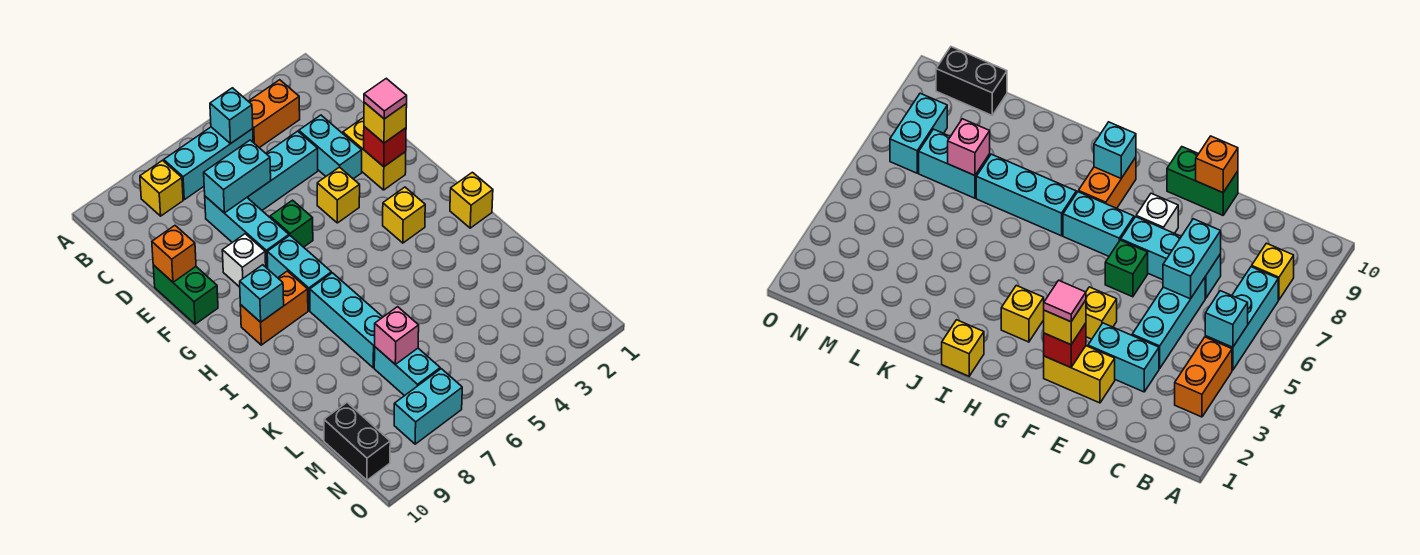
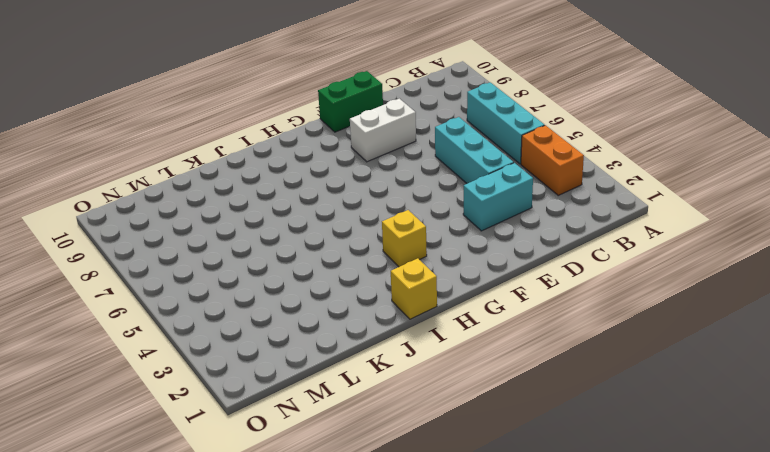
white 1x2 brick [350,99,416,162] -> white 1x1 brick [222,234,266,287]
none -> yellow 1x1 brick [140,161,183,216]
none -> cyan 1x3 brick [205,196,289,269]
none -> yellow 1x2 brick [343,117,406,190]

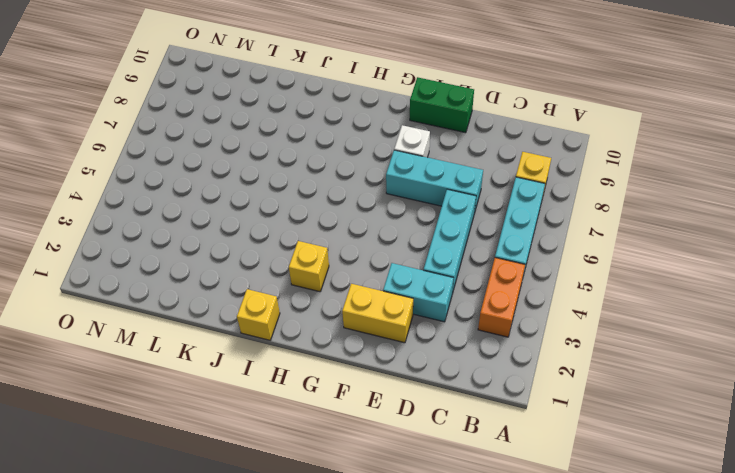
none -> yellow 1x1 brick [317,167,360,223]
none -> green 1x1 brick [270,200,313,247]
none -> cyan 1x2 brick [267,236,331,311]

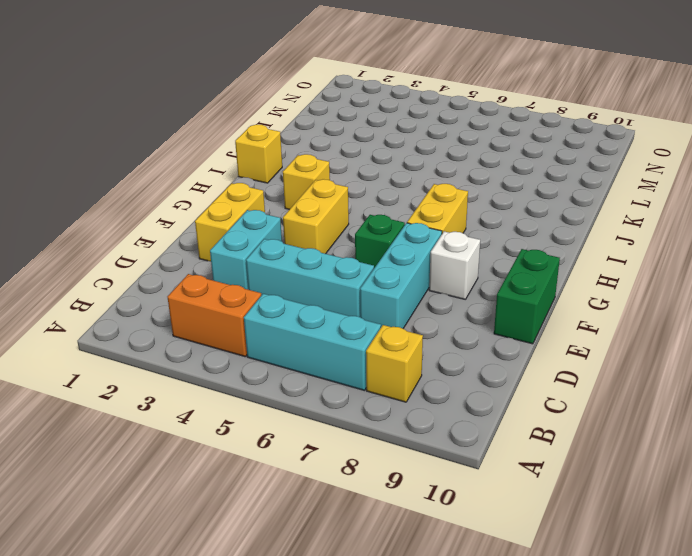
yellow 1x2 brick [283,179,349,254] -> yellow 1x1 brick [317,167,360,223]
yellow 1x2 brick [407,184,468,233] -> cyan 1x2 brick [267,236,331,311]
none -> orange 1x2 brick [240,271,308,345]
none -> cyan 1x3 brick [310,273,383,368]
none -> cyan 1x2 brick [374,347,440,396]

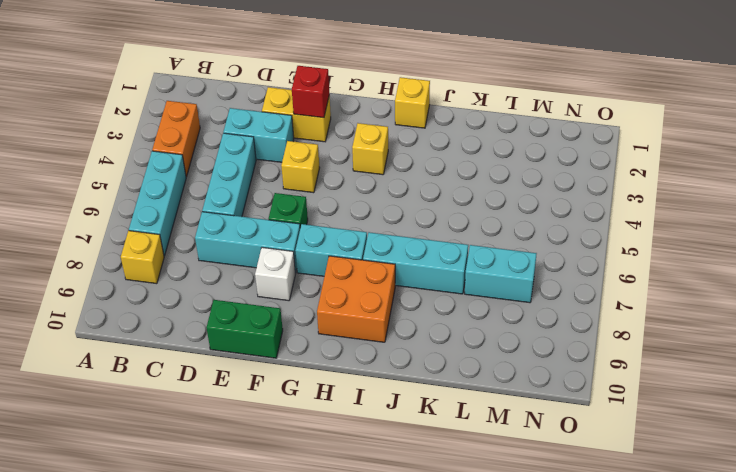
orange 2x2 brick [317,256,395,342] -> orange 1x2 brick [240,271,308,345]
none -> black 1x2 brick [324,403,390,480]
none -> cyan 1x2 brick [394,369,462,444]
none -> cyan 1x1 brick [210,88,253,144]

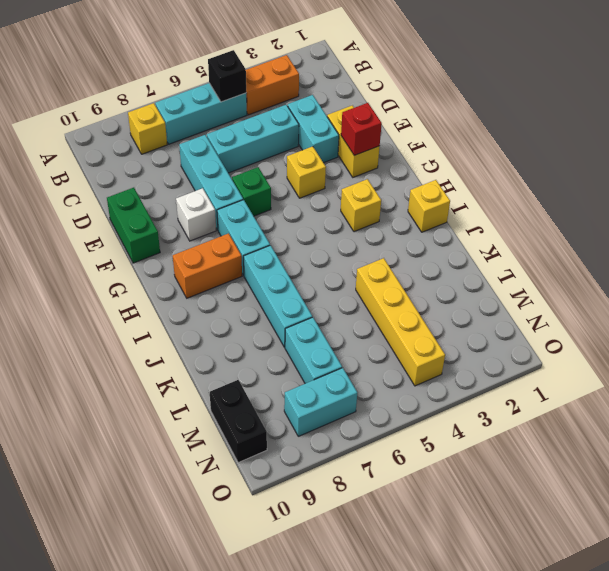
black 1x1 brick [208,50,246,102] -> cyan 1x1 brick [210,88,253,144]
yellow 1x4 brick [356,258,445,386] -> none
none -> cyan 1x2 brick [204,140,271,213]
none -> orange 1x1 brick [152,226,196,282]
none -> cyan 1x1 brick [240,265,284,322]

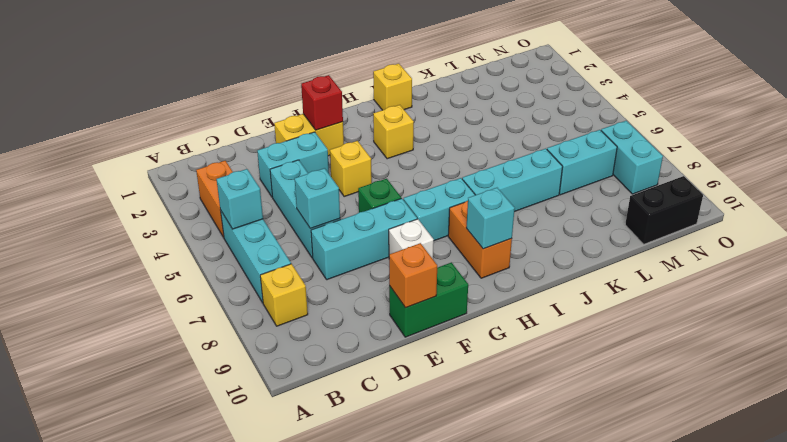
cyan 1x1 brick [295,168,340,229] -> cyan 1x2 brick [204,140,271,213]
none -> pink 1x1 brick [375,307,419,364]
none -> yellow 1x1 brick [364,102,407,143]
none -> pink 1x1 tile [364,78,407,119]

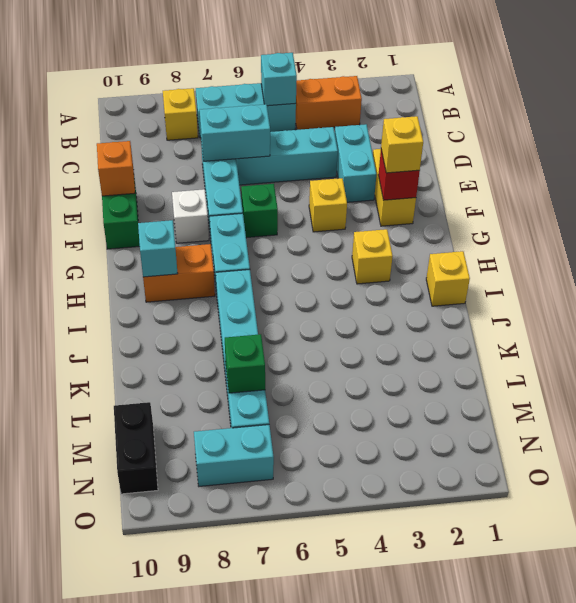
green 1x1 brick [225,334,265,393] -> pink 1x1 brick [375,307,419,364]
none -> pink 1x1 tile [364,78,407,119]

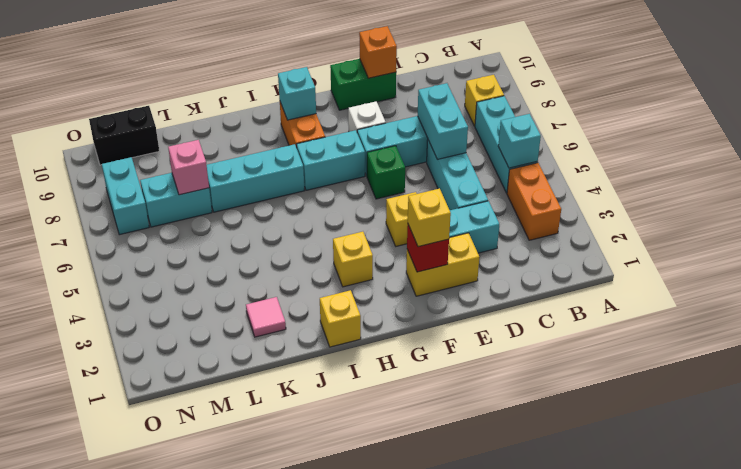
pink 1x1 tile [246,297,286,337] -> pink 1x1 tile moved to [364,78,407,119]

